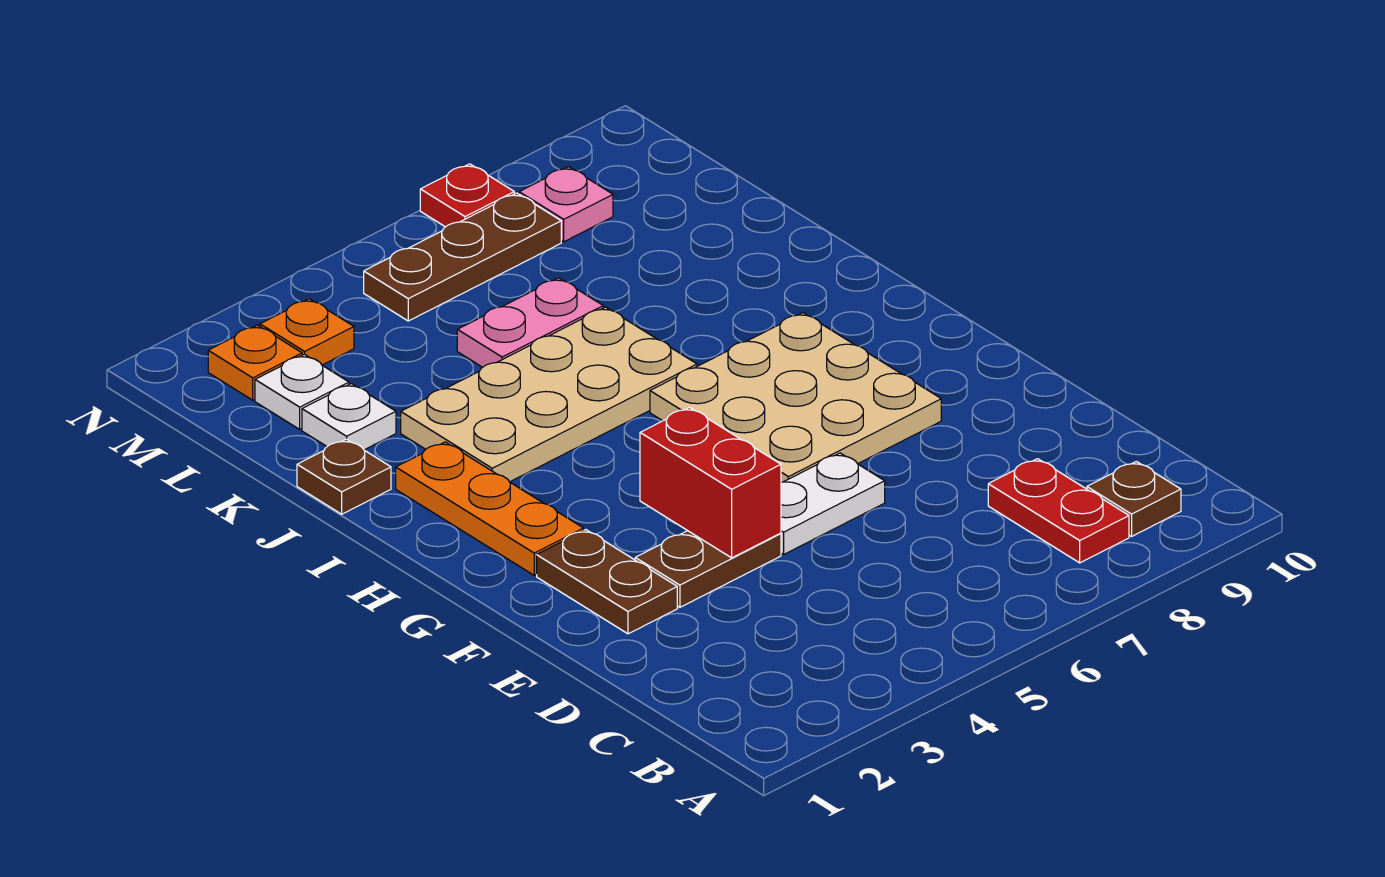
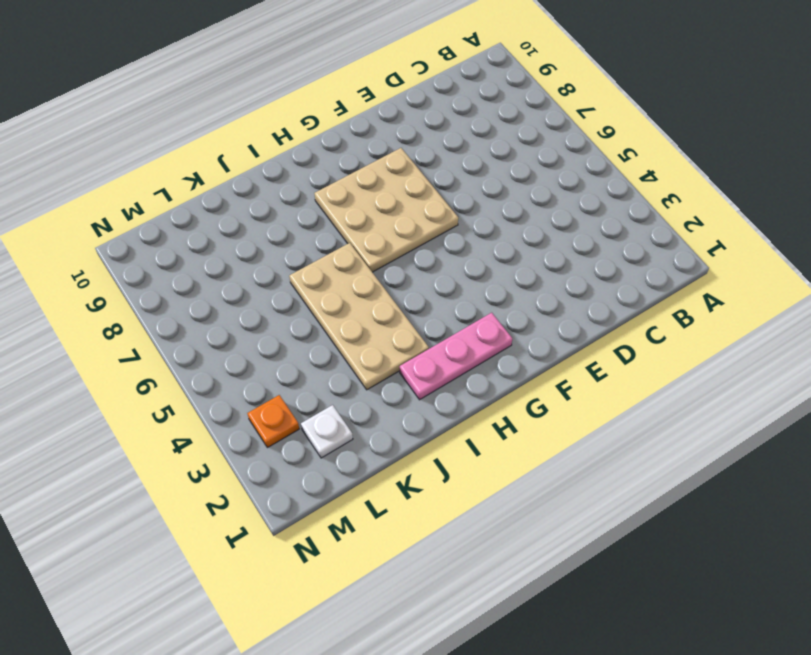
pink 1x3 plate [400,313,512,400] -> orange 1x3 plate [396,442,584,575]
none -> red 1x2 plate [988,459,1129,563]
none -> brown 1x1 plate [1087,461,1181,536]
none -> brown 1x2 plate [537,530,677,634]

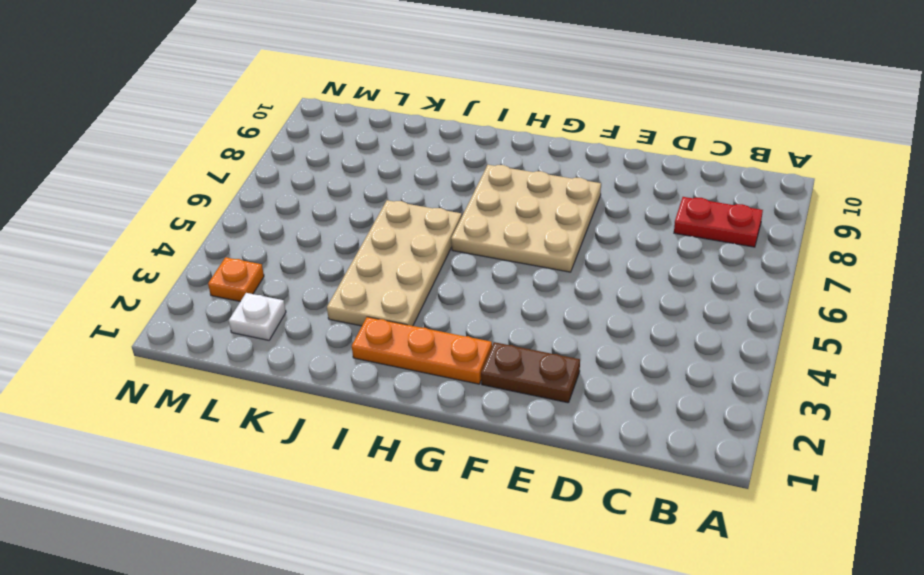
none -> brown 1x1 plate [1087,461,1181,536]
none -> brown 1x2 plate [635,531,781,607]
none -> white 1x2 plate [781,453,885,555]

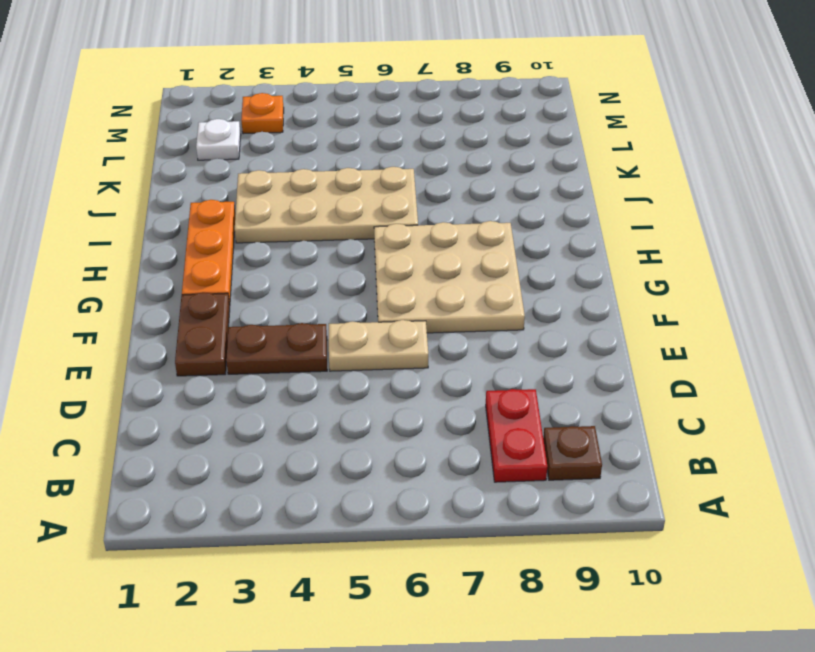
tan 1x2 plate [329,320,428,371] -> white 1x2 plate [781,453,885,555]
none -> brown 1x1 plate [297,439,391,514]
none -> white 1x1 plate [302,384,396,450]
none -> pink 1x2 plate [457,278,603,367]

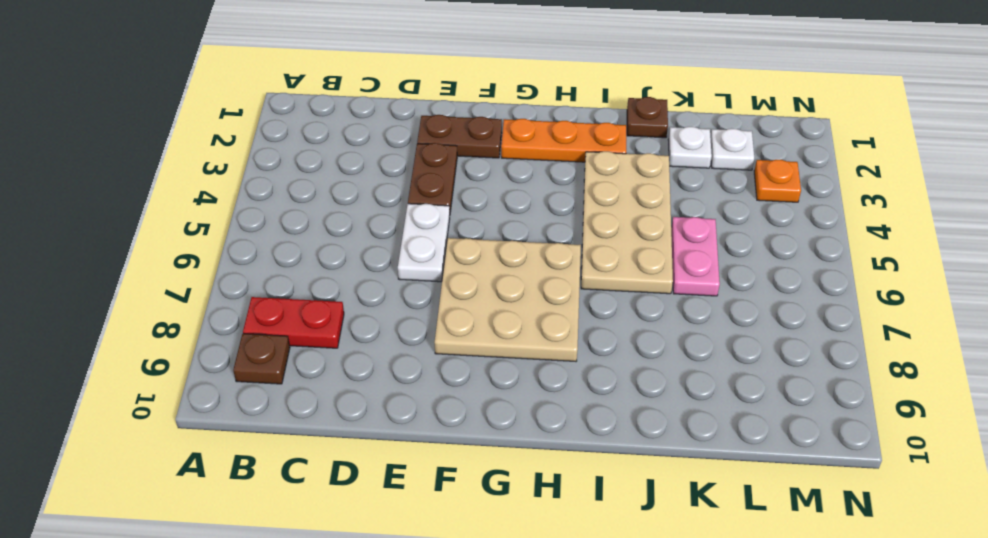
none -> orange 1x1 plate [208,325,302,400]
none -> brown 1x3 plate [364,193,561,321]
none -> pink 1x1 plate [519,167,613,242]

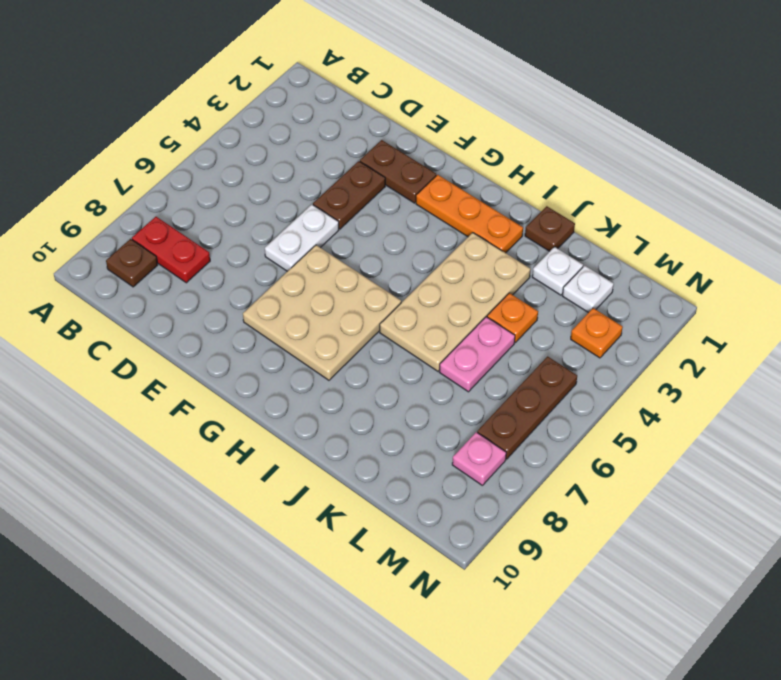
orange 1x1 plate [487,293,538,343] -> orange 1x1 plate moved to [208,325,302,400]
none -> red 1x1 plate [420,164,514,227]
none -> red 1x2 brick [640,407,781,558]

